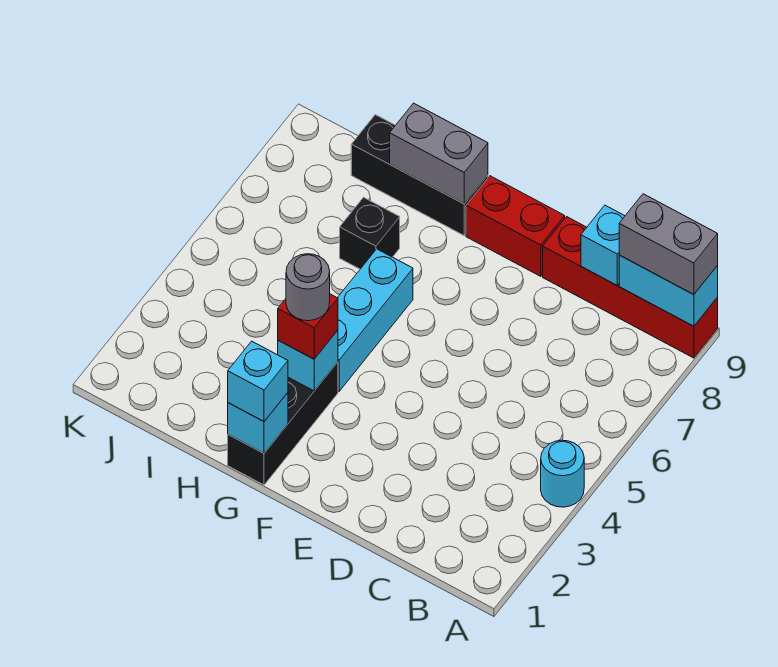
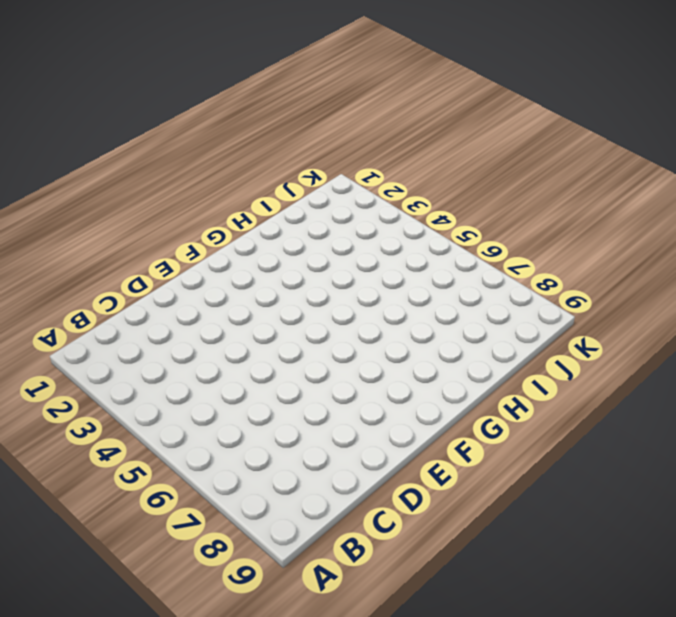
none -> cyan 1x1 round brick [541,440,584,507]
none -> red 1x4 brick [543,217,718,358]
none -> red 1x2 brick [466,176,565,276]

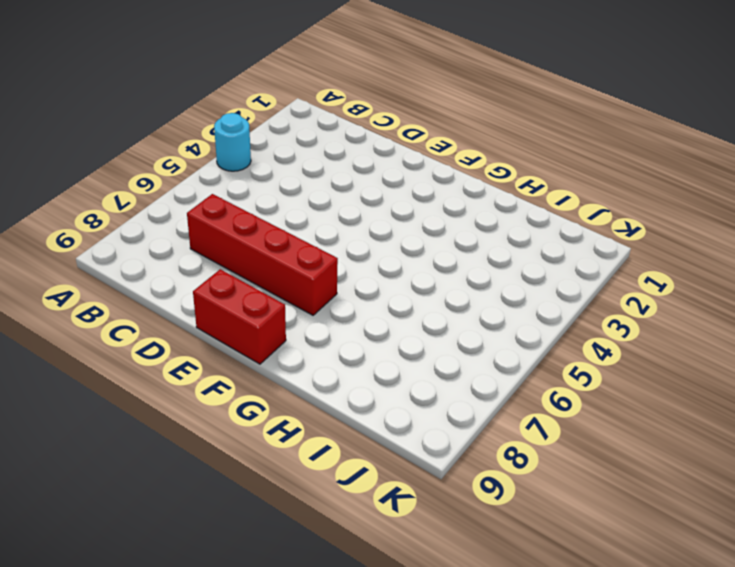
red 1x4 brick [187,194,338,315] -> red 1x4 brick moved to [543,217,718,358]
none -> black 1x3 brick [228,362,338,485]
none -> cyan 1x3 brick [338,249,413,391]
none -> black 1x3 brick [351,115,488,235]

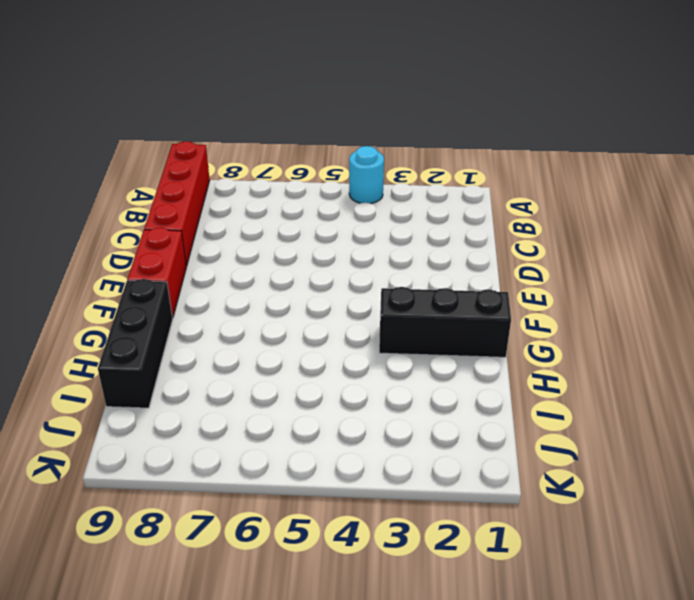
none -> cyan 1x3 brick [338,249,413,391]
none -> black 1x1 brick [340,197,400,269]
none -> cyan 1x2 brick [619,255,718,326]

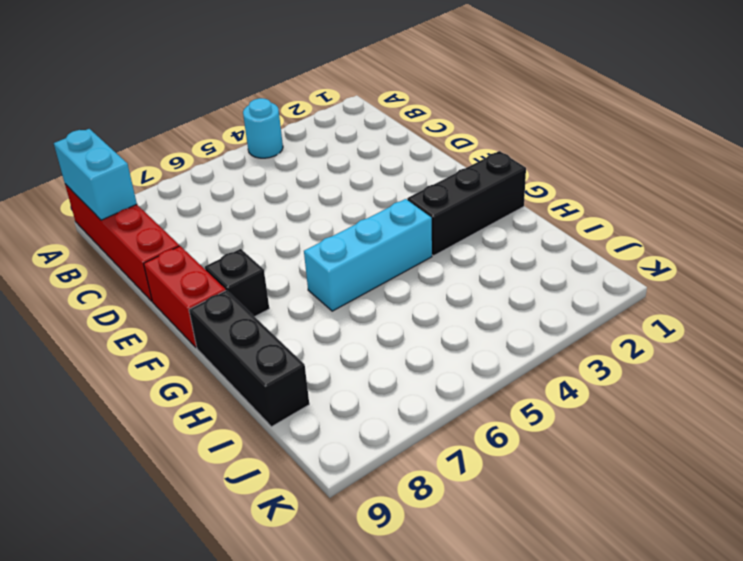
black 1x1 brick [205,249,269,317] -> black 1x1 brick moved to [340,197,400,269]
none -> cyan 1x1 brick [581,205,625,285]
none -> cyan 1x1 brick [228,393,288,453]
none -> cyan 1x1 brick [278,330,338,391]

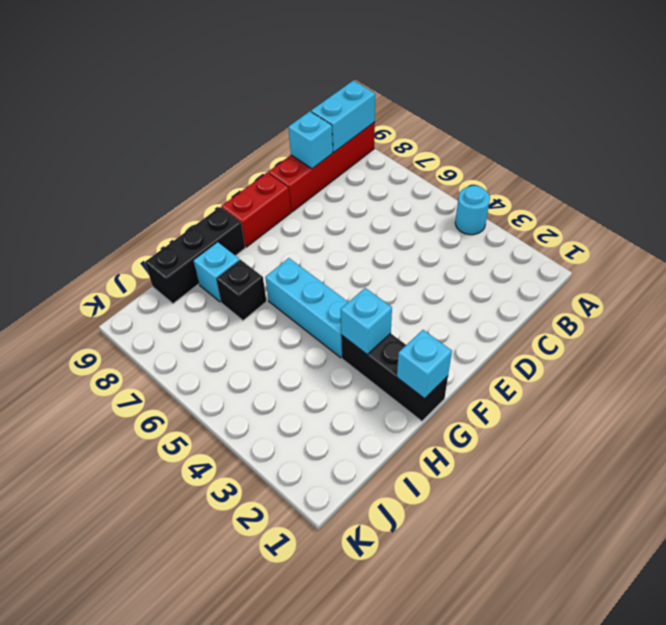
cyan 1x1 brick [193,242,239,302] -> cyan 1x1 brick moved to [228,341,288,421]
none -> grey 1x2 brick [390,103,488,204]
none -> grey 1x2 brick [619,194,718,295]
none -> red 1x1 brick [278,294,338,359]

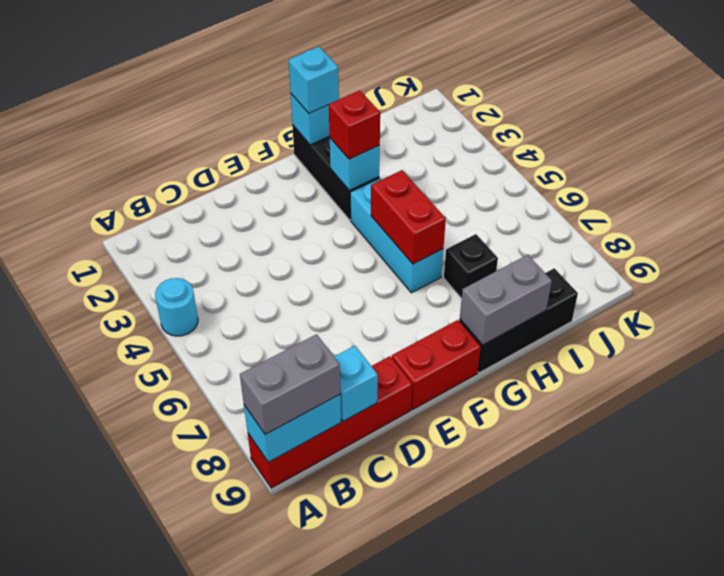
red 1x2 brick [371,170,446,264] -> none
none -> grey 1x1 round brick [286,254,330,321]

